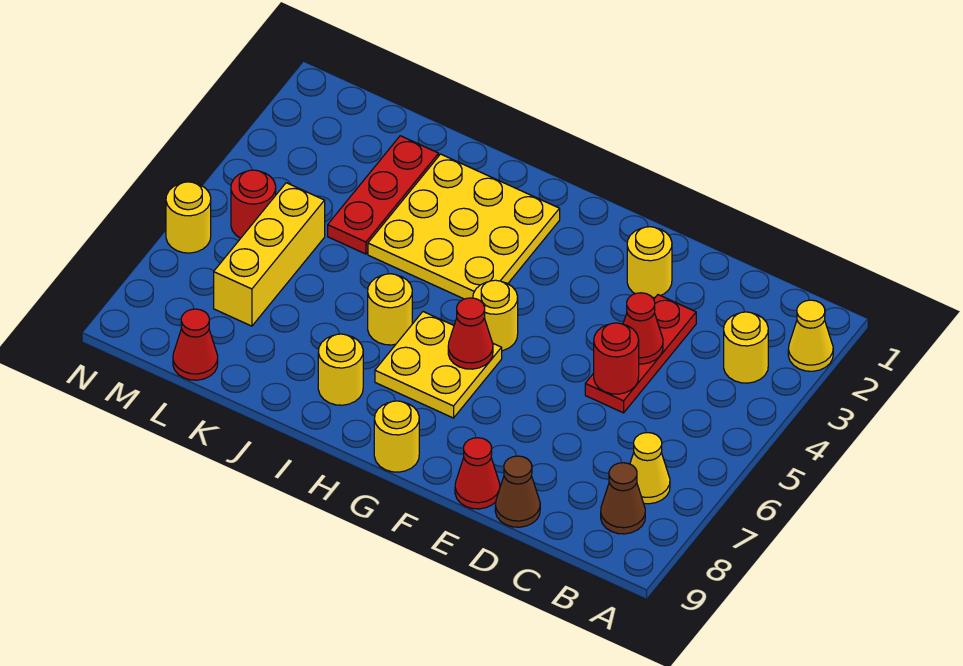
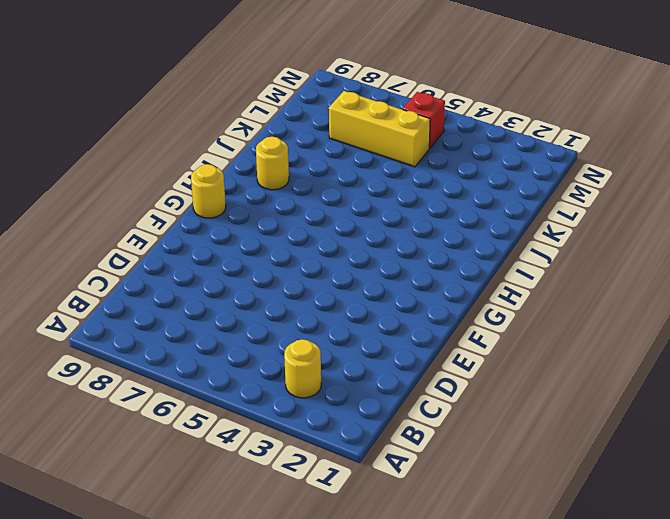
red 1x1 brick [403,92,445,148] -> red 1x1 round brick [231,170,276,238]
none -> yellow 1x1 cone [788,300,833,371]
none -> yellow 1x1 cone [630,433,670,504]
none -> brown 1x1 cone [601,463,645,534]

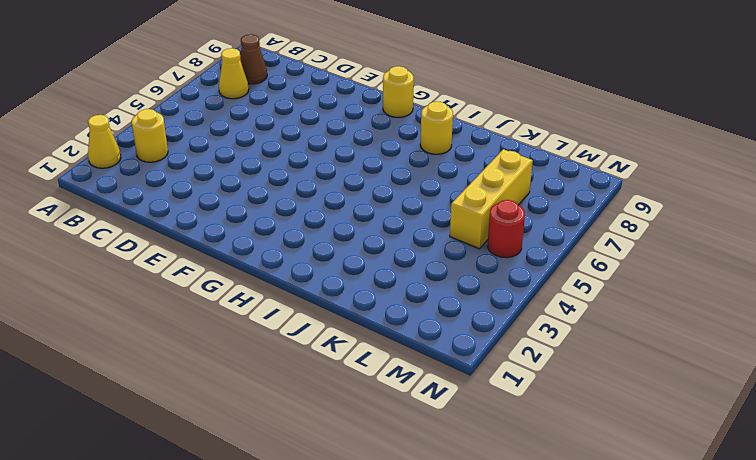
none -> red 1x3 plate [585,295,696,413]
none -> brown 1x1 cone [495,456,540,527]
none -> yellow 1x1 round brick [627,227,672,298]

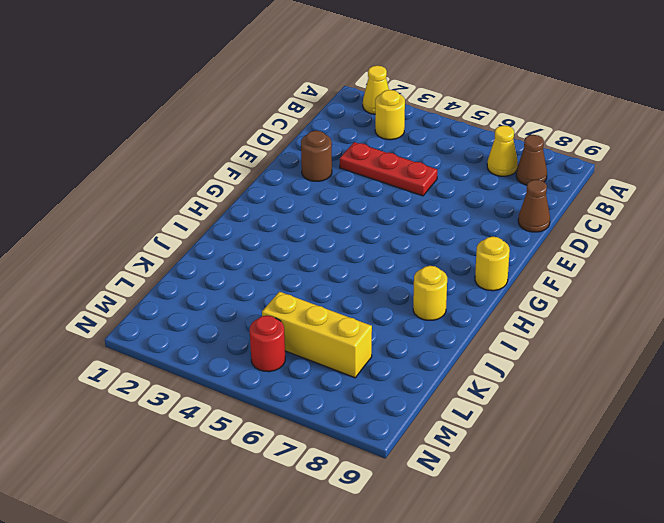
brown 1x1 round brick [301,131,332,181] -> yellow 1x1 round brick [627,227,672,298]
none -> red 1x1 cone [455,438,500,509]
none -> yellow 1x1 round brick [473,280,518,351]
none -> yellow 2x2 plate [375,312,502,418]

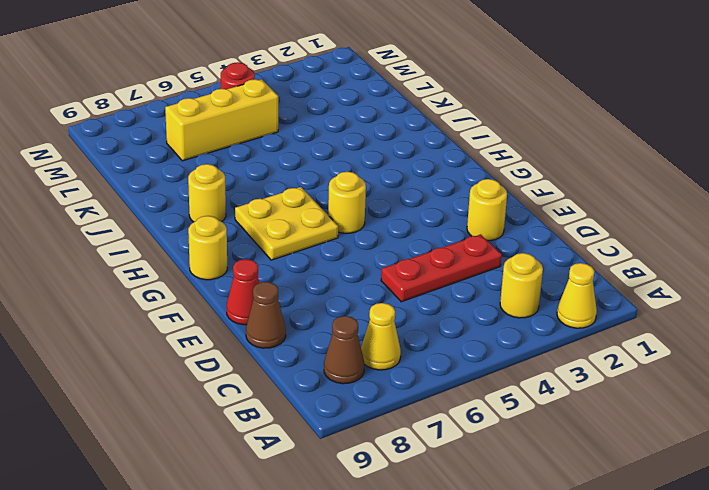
none -> yellow 3x3 plate [368,154,560,299]
none -> yellow 1x1 round brick [368,274,412,345]
none -> red 1x3 plate [328,136,439,254]

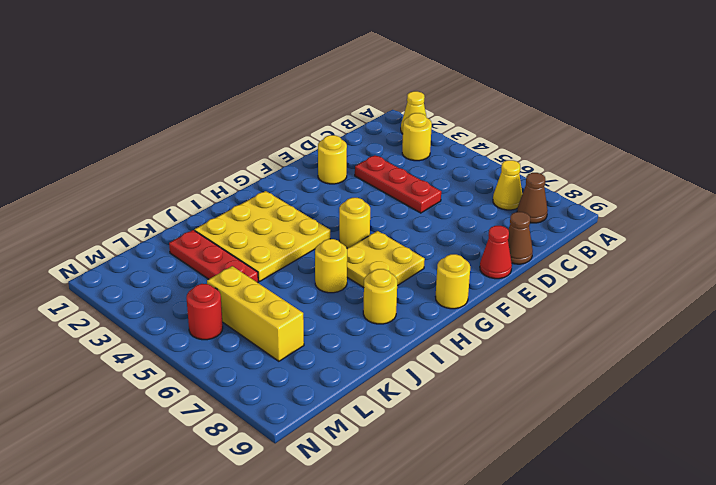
none -> red 1x1 cone [173,309,218,380]
none -> yellow 1x1 round brick [166,182,211,253]
none -> red 1x1 cone [623,293,663,364]

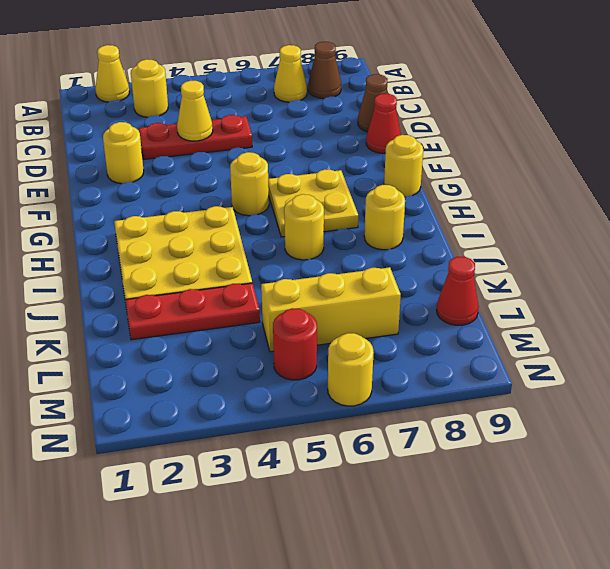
yellow 1x1 cone [177,81,213,141] -> red 1x1 cone [623,293,663,364]
none -> red 1x1 round brick [594,323,639,394]
none -> red 1x1 cone [448,298,493,369]

